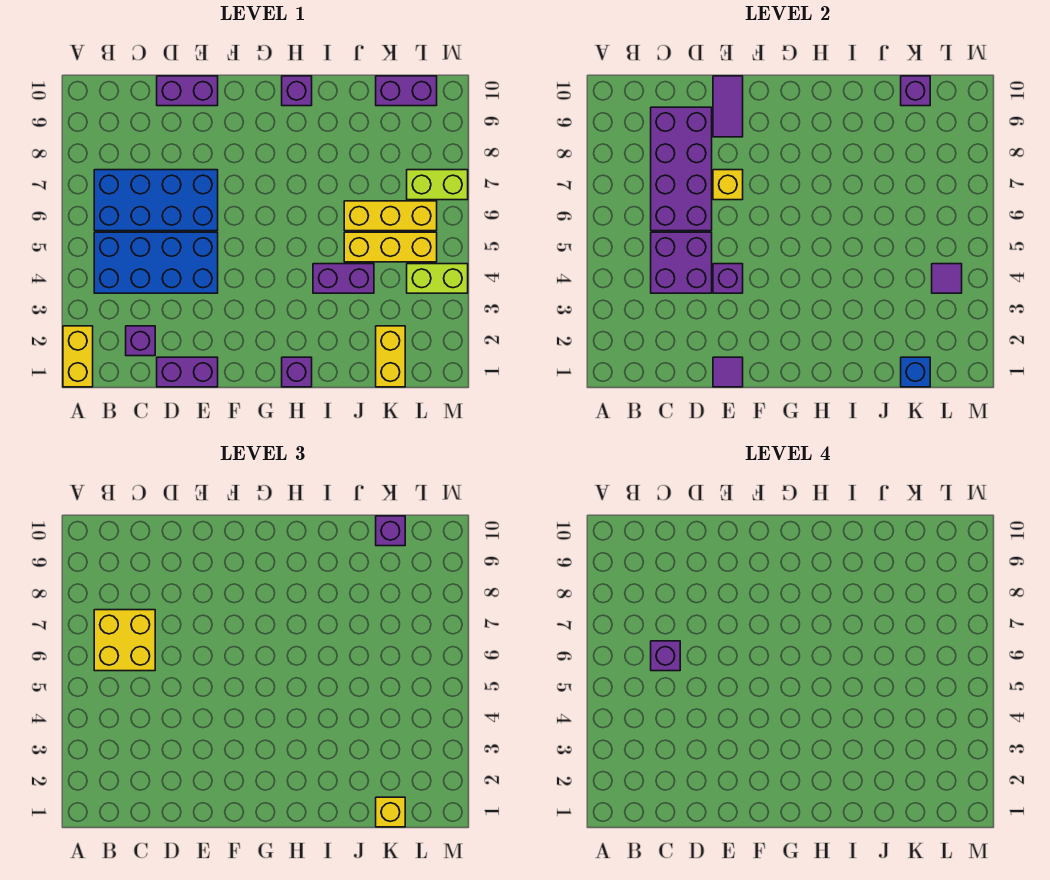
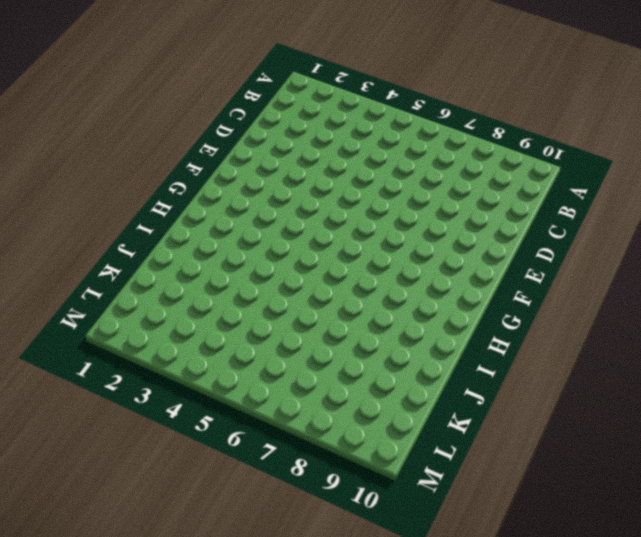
none -> yellow 1x2 brick [63,326,93,387]
none -> blue 2x4 brick [94,232,218,293]
none -> blue 2x4 brick [94,170,218,231]

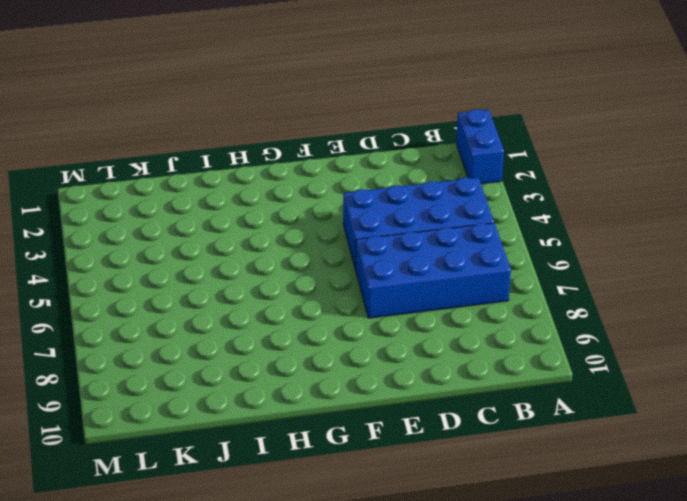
blue 1x2 brick [456,109,504,184] -> yellow 1x2 brick [63,326,93,387]
none -> purple 1x1 brick [126,326,155,356]
none -> purple 1x2 brick [157,357,218,387]
none -> purple 1x2 brick [157,76,218,106]

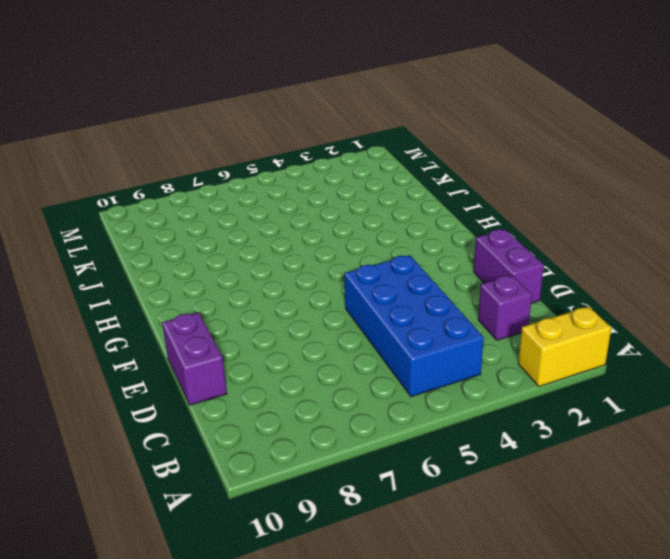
none -> blue 2x4 brick [94,170,218,231]
none -> purple 1x1 brick [282,357,312,387]
none -> purple 1x1 brick [282,76,312,106]

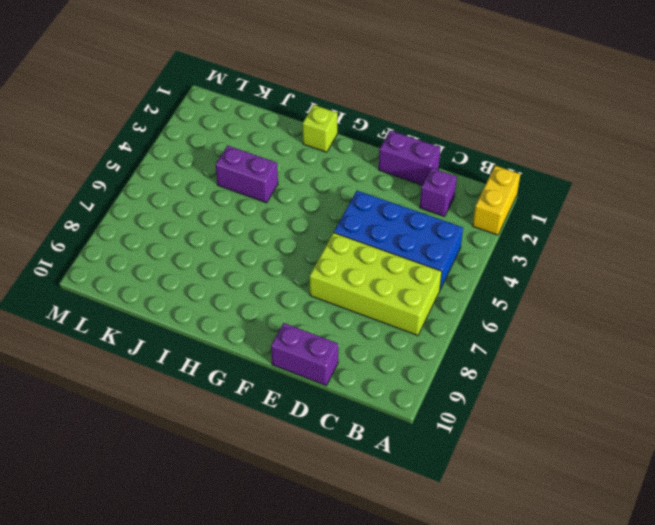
lime 2x4 brick [310,233,442,335] -> blue 2x4 brick [94,170,218,231]
lime 1x1 brick [303,105,338,152] -> purple 1x1 brick [282,357,312,387]
none -> purple 1x1 brick [282,76,312,106]
none -> yellow 1x3 brick [344,232,437,262]
none -> yellow 1x3 brick [344,201,437,231]

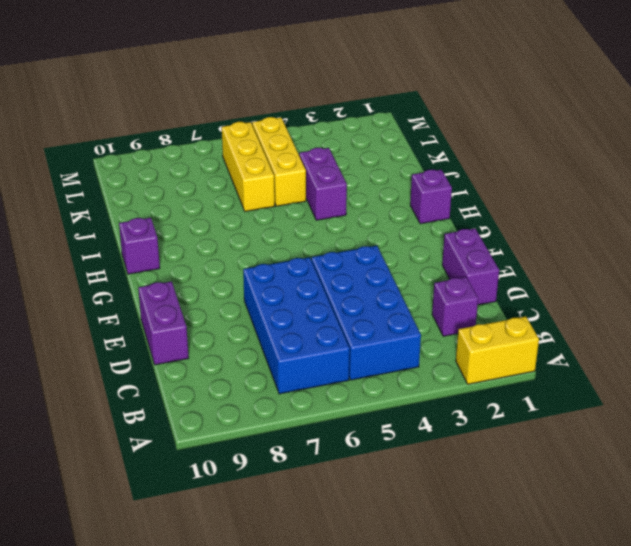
none -> yellow 1x2 brick [376,326,405,387]
none -> purple 1x2 brick [376,76,437,106]
none -> lime 1x2 brick [407,264,468,293]

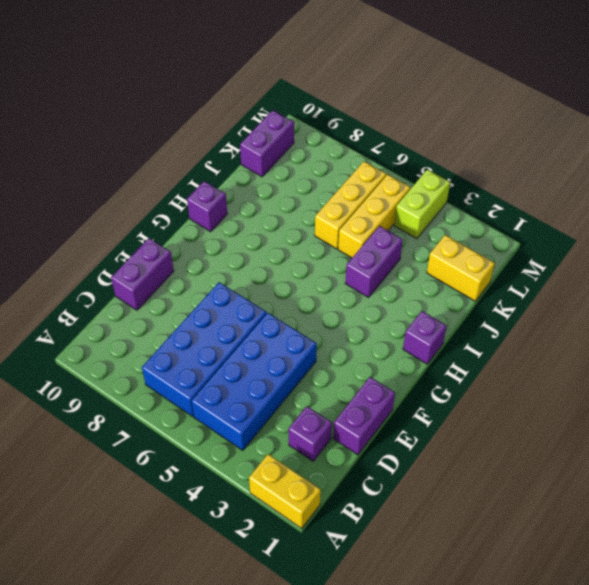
none -> lime 1x2 brick [407,170,468,200]
none -> purple 2x2 brick [651,232,712,293]
none -> purple 2x4 brick [651,107,712,231]

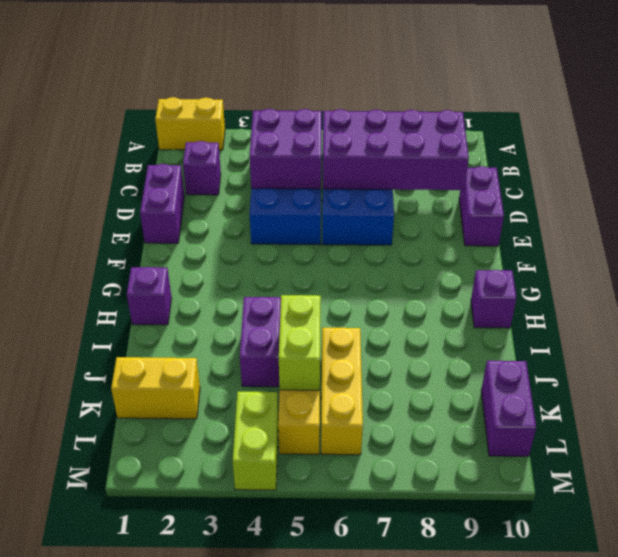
lime 1x2 brick [279,295,321,390] -> lime 1x2 brick moved to [407,170,468,200]
none -> purple 1x1 tile [713,357,743,387]
none -> purple 1x1 brick [713,264,743,293]
none -> yellow 1x1 brick [713,170,743,200]

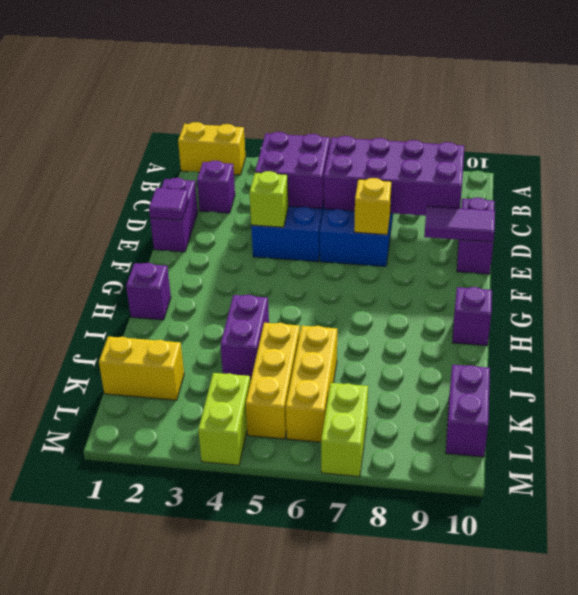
lime 1x1 brick [250,171,288,227] -> purple 1x1 brick [713,264,743,293]
none -> blue 1x1 brick [901,357,930,387]
none -> purple 1x1 brick [901,76,930,106]
none -> purple 1x1 tile [932,264,962,293]

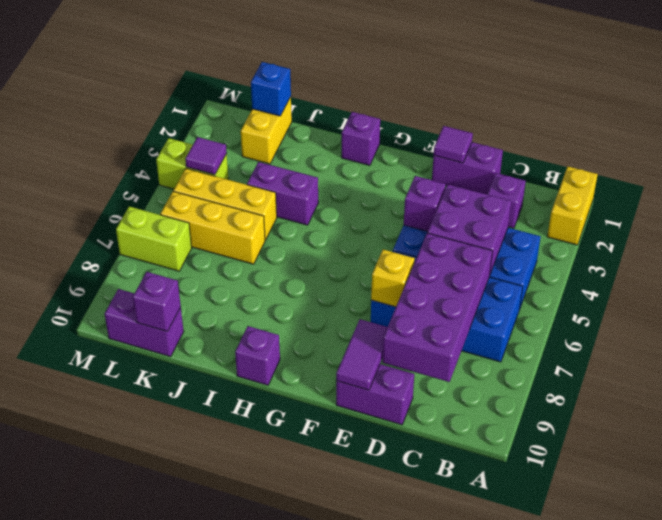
none -> yellow 2x2 brick [94,610,155,671]
none -> yellow 1x1 brick [376,797,405,827]
none -> purple 1x1 brick [376,516,405,546]

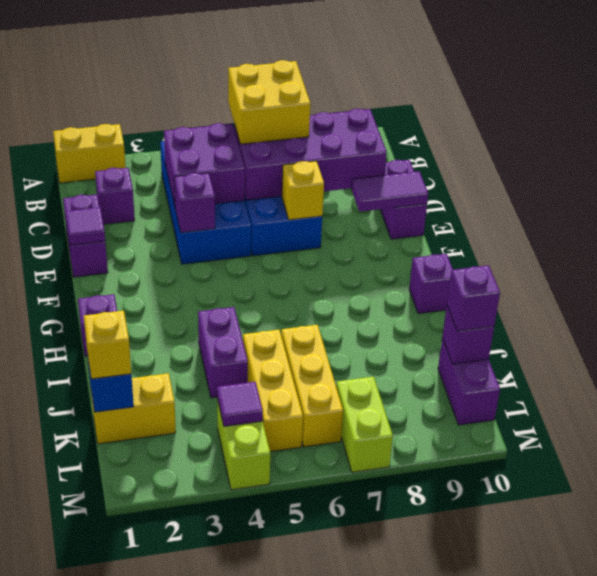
none -> purple 1x1 brick [651,641,680,671]

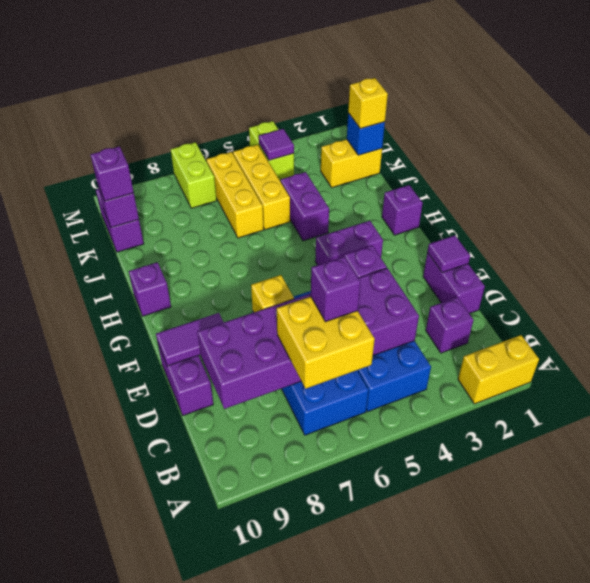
purple 1x2 brick [315,221,383,265] -> none

